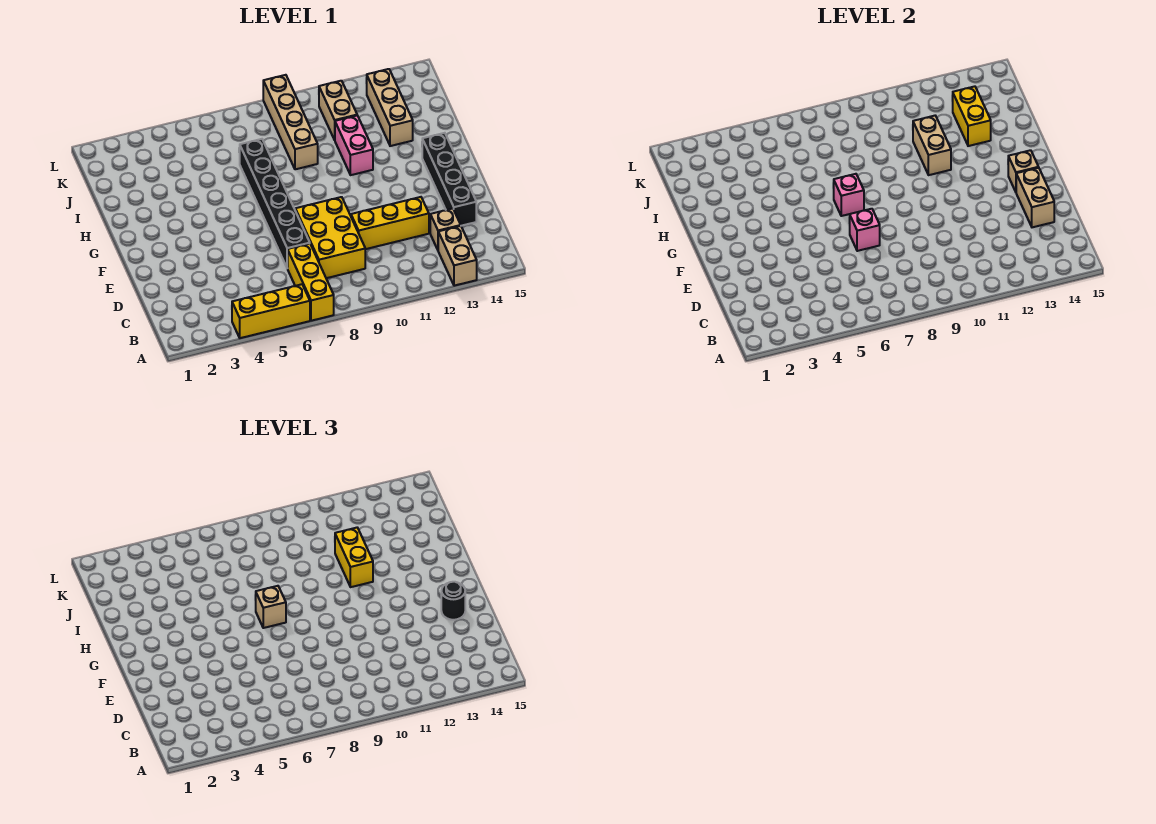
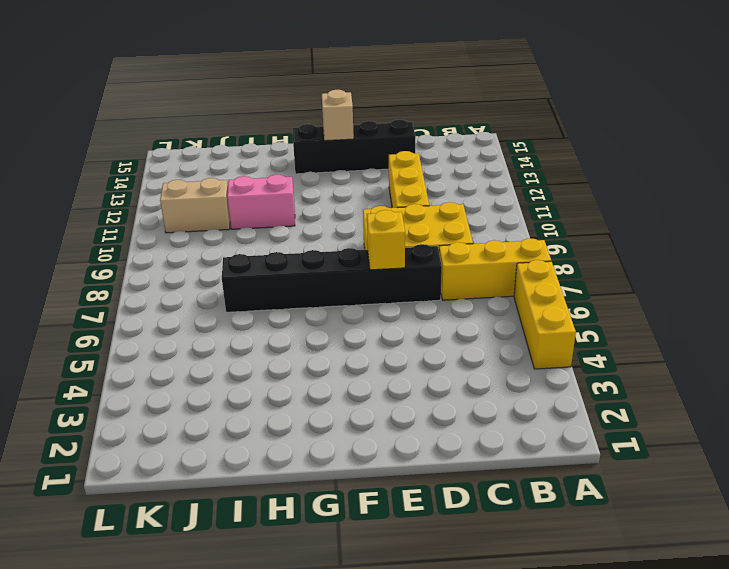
yellow 1x1 brick [367,210,405,270] -> pink 1x1 brick [850,209,880,251]
none -> tan 1x2 brick [438,226,477,286]
none -> tan 1x1 brick [430,209,461,250]
none -> tan 1x4 brick [263,75,318,169]

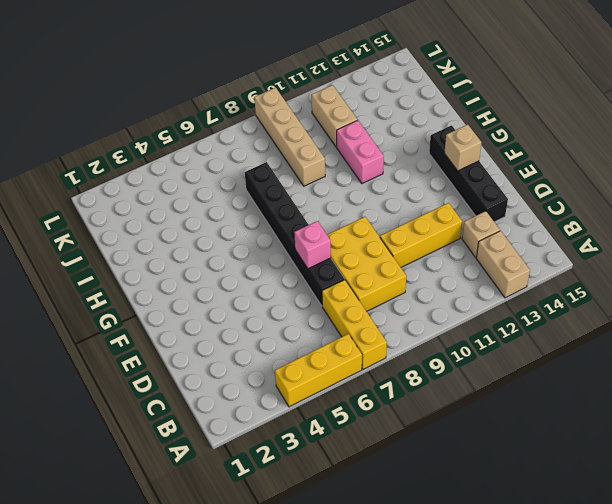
none -> tan 1x3 brick [366,69,413,146]
none -> tan 1x2 brick [1016,168,1054,227]
none -> pink 1x1 brick [833,174,864,216]

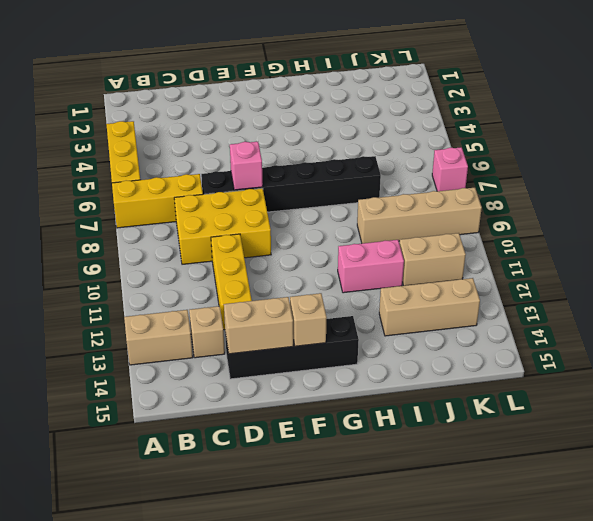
pink 1x1 brick [432,147,468,191] -> pink 1x1 brick moved to [833,174,864,216]
none -> tan 1x2 brick [913,116,951,175]
none -> yellow 1x2 brick [952,86,991,146]
none -> black 1x1 round brick [441,582,465,620]

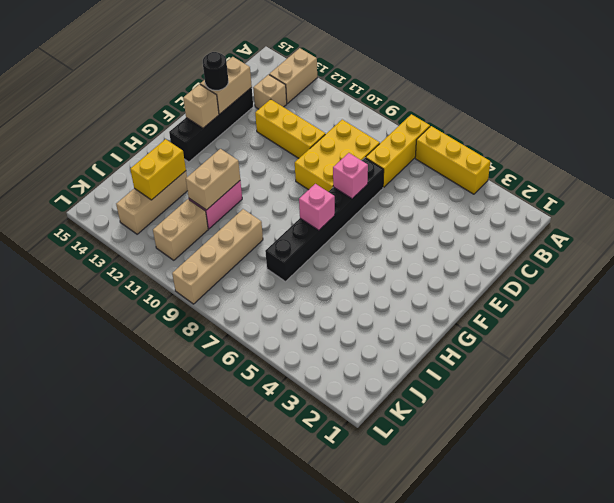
none -> tan 1x1 brick [255,586,286,628]
none -> yellow 1x2 brick [335,528,373,587]

